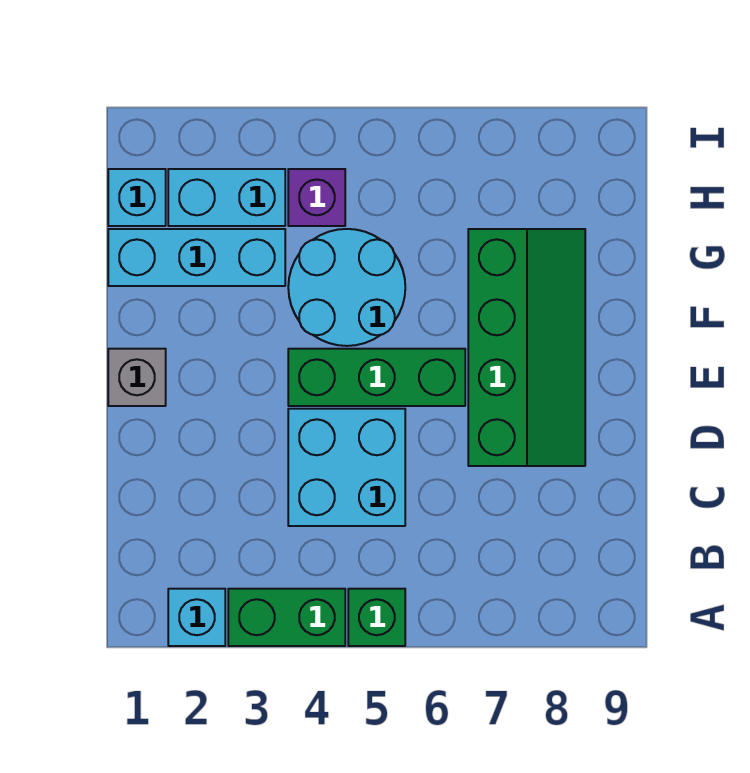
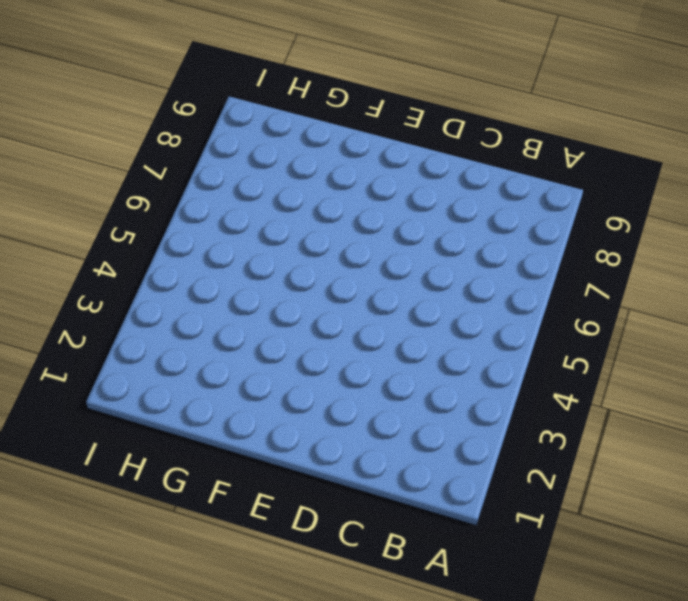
none -> cyan 1x1 brick [168,589,225,646]
none -> green 1x2 brick [228,589,345,646]
none -> green 1x1 brick [348,589,405,646]

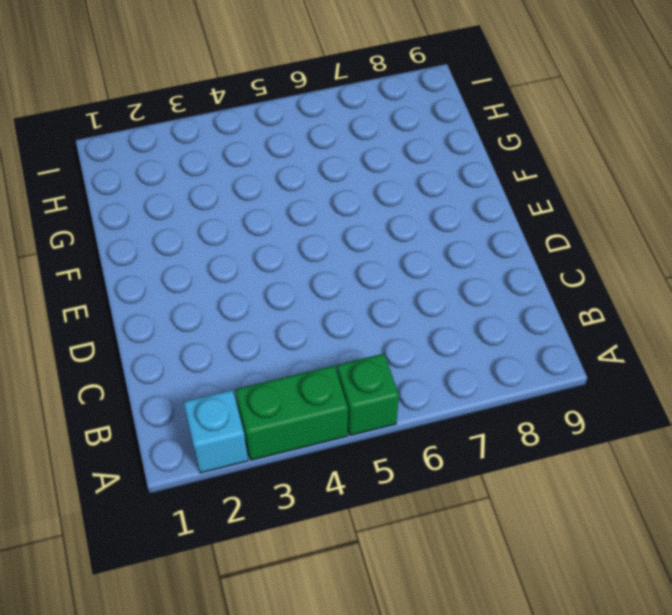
none -> cyan 2x2 brick [288,409,405,526]
none -> green 2x4 slope [468,229,585,466]
none -> grey 1x1 brick [108,349,166,406]

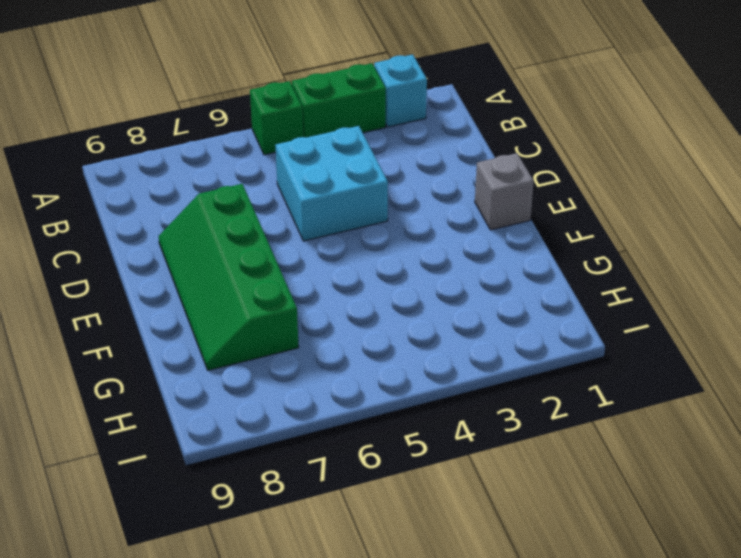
none -> green 1x3 brick [288,349,465,406]
none -> cyan 2x2 round brick [288,229,405,346]
none -> cyan 1x3 brick [108,229,285,286]

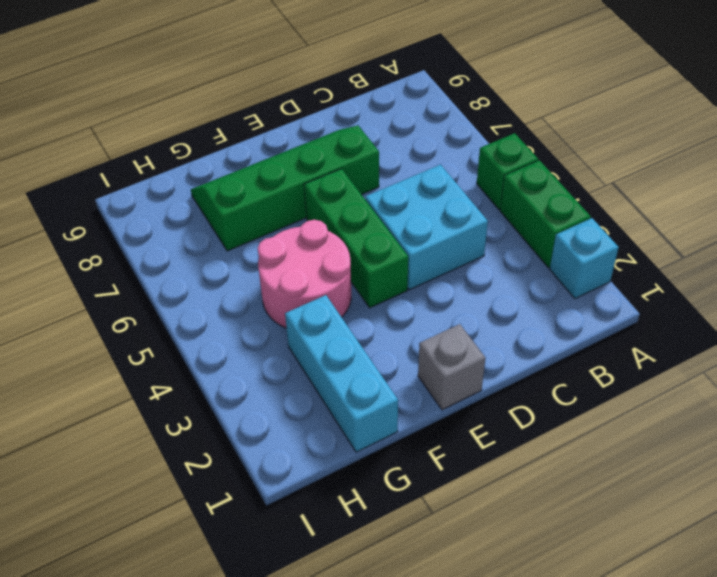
pink 2x2 round brick [258,220,351,328] -> cyan 2x2 round brick [288,229,405,346]
none -> cyan 1x1 brick [108,169,166,226]
none -> cyan 1x2 brick [168,169,285,226]
none -> purple 1x1 brick [288,169,345,226]

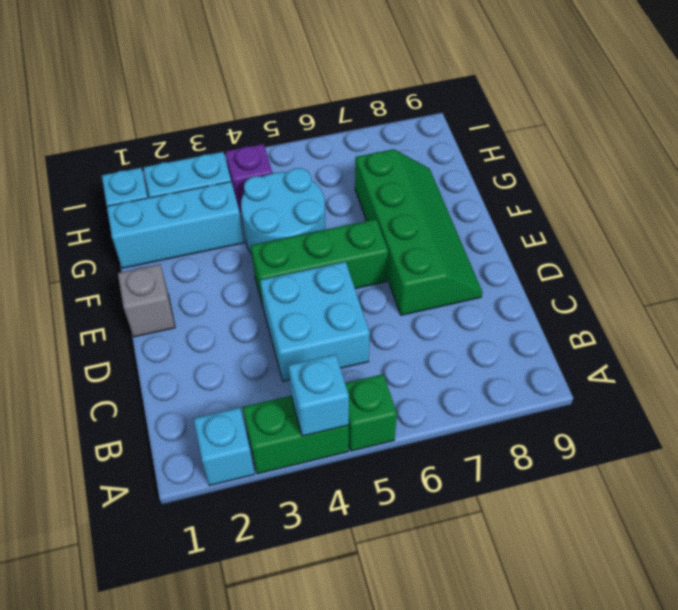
cyan 1x1 brick [288,354,349,436] -> none

